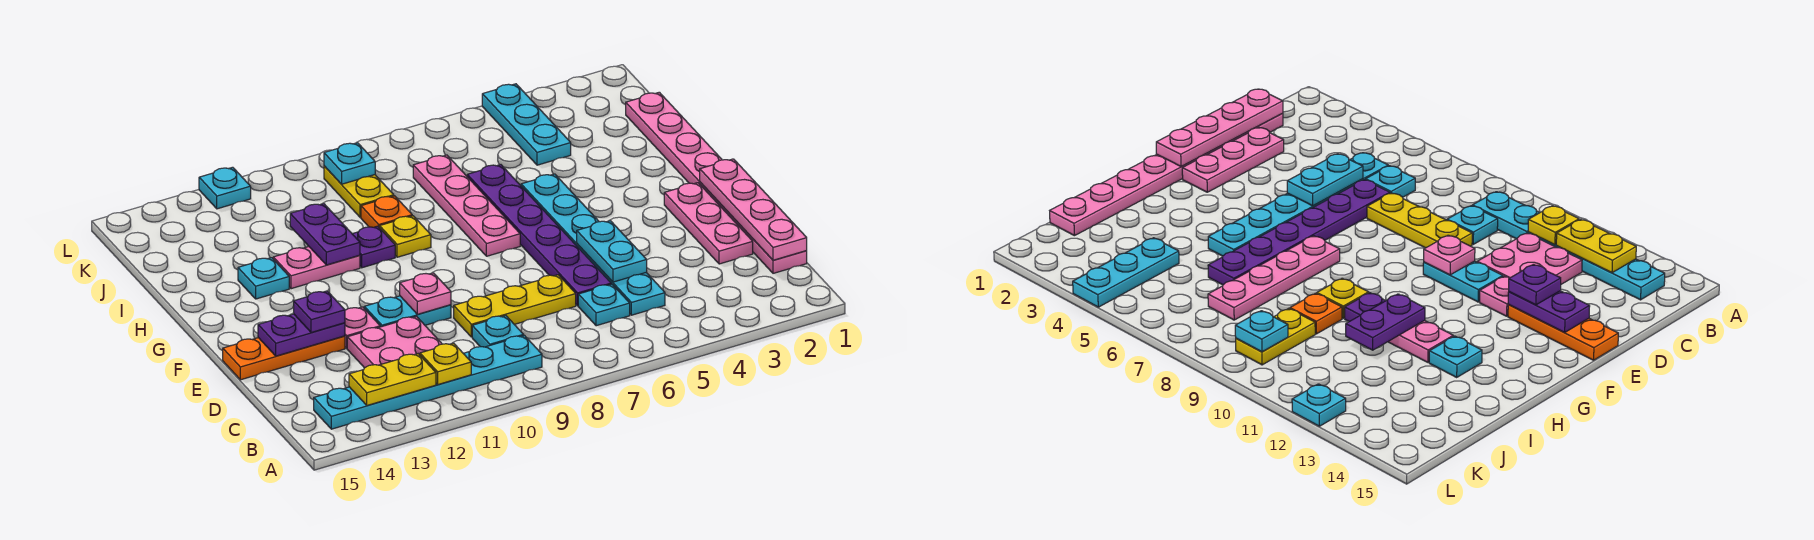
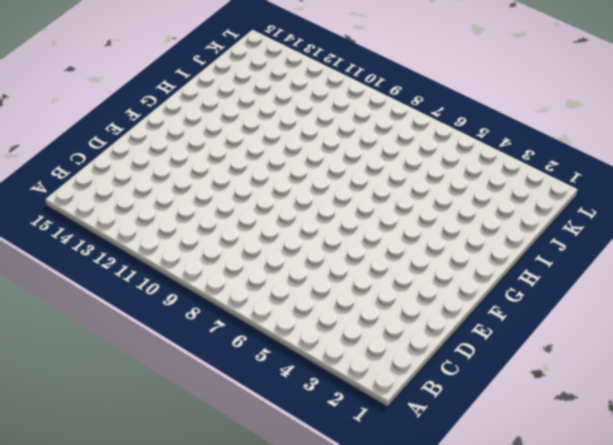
none -> cyan 1x6 plate [314,335,542,429]
none -> pink 1x8 plate [626,92,807,273]
none -> cyan 1x6 plate [521,174,665,315]
none -> cyan 1x1 plate [578,284,630,326]

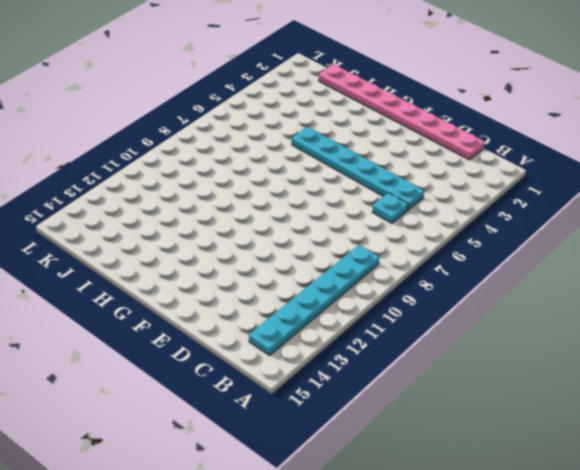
none -> cyan 1x1 plate [472,316,524,347]
none -> pink 2x2 plate [347,316,442,368]
none -> pink 1x3 plate [664,183,753,264]
none -> purple 1x6 plate [467,165,611,306]

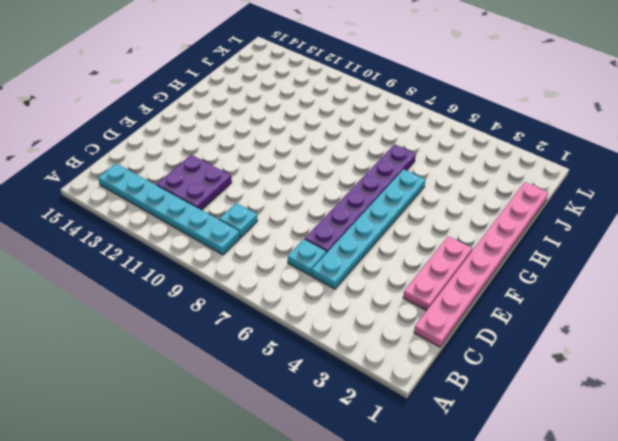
purple 2x2 plate [156,155,232,210] -> pink 2x2 plate [347,316,442,368]
none -> yellow 1x3 plate [454,275,576,337]
none -> cyan 1x2 plate [364,296,451,327]
none -> pink 1x1 plate [345,307,380,348]
none -> orange 1x3 plate [223,336,345,380]

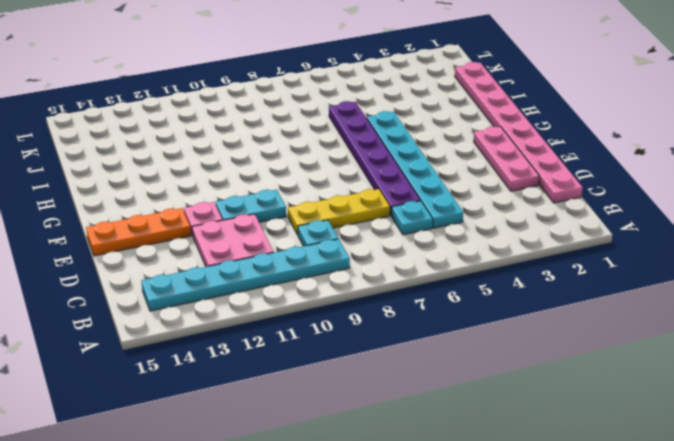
none -> pink 1x4 plate [413,155,520,256]
none -> yellow 1x1 plate [380,216,431,257]
none -> purple 1x1 plate [353,226,395,268]
none -> pink 1x2 plate [273,247,360,289]

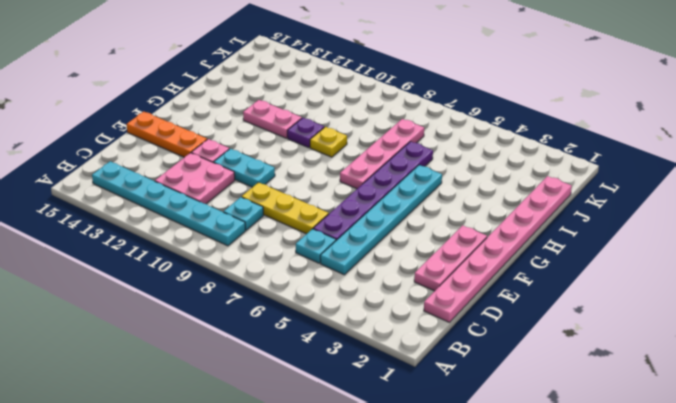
none -> cyan 1x1 plate [238,258,289,299]
none -> orange 1x1 plate [361,196,412,228]
none -> cyan 1x3 plate [482,84,571,165]
none -> yellow 1x2 plate [324,166,394,217]

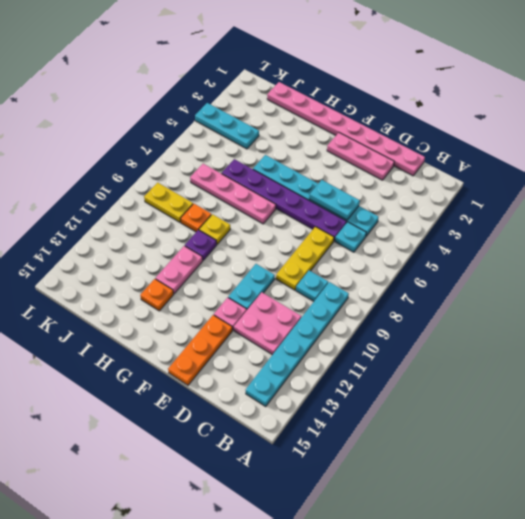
orange 1x1 plate [140,279,174,311] -> cyan 1x1 plate [238,258,289,299]
none -> cyan 1x1 plate [199,167,251,209]
none -> yellow 1x1 plate [420,343,471,385]
none -> yellow 1x2 plate [349,354,436,405]
none -> pink 1x4 plate [700,159,807,260]

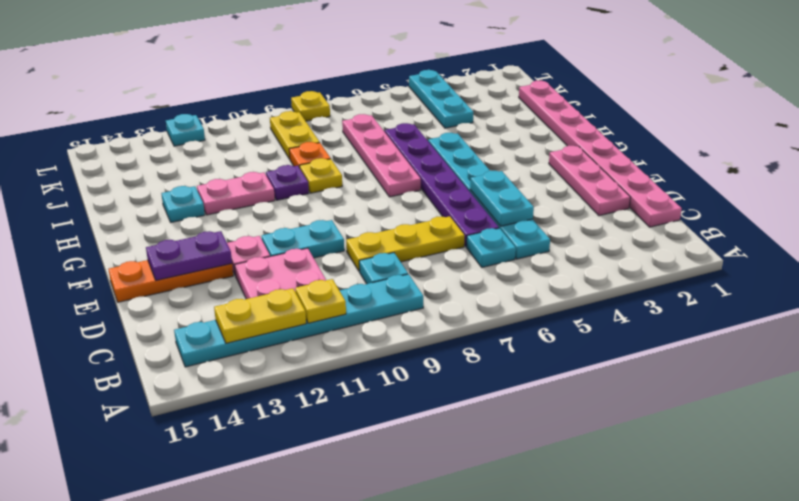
yellow 1x1 plate [291,91,330,121] -> none
none -> pink 1x4 plate [700,159,807,260]
none -> pink 1x1 plate [400,273,451,314]
none -> purple 1x2 plate [290,204,360,265]
none -> cyan 1x1 plate [324,143,375,184]

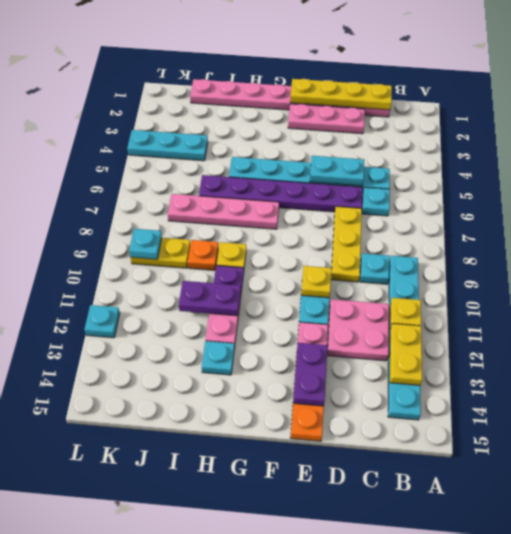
yellow 1x4 plate [290,79,392,110] -> pink 1x4 plate [700,159,807,260]
yellow 1x1 plate [301,266,332,298] -> pink 1x1 plate [400,273,451,314]
none -> purple 1x1 plate [294,291,345,333]

